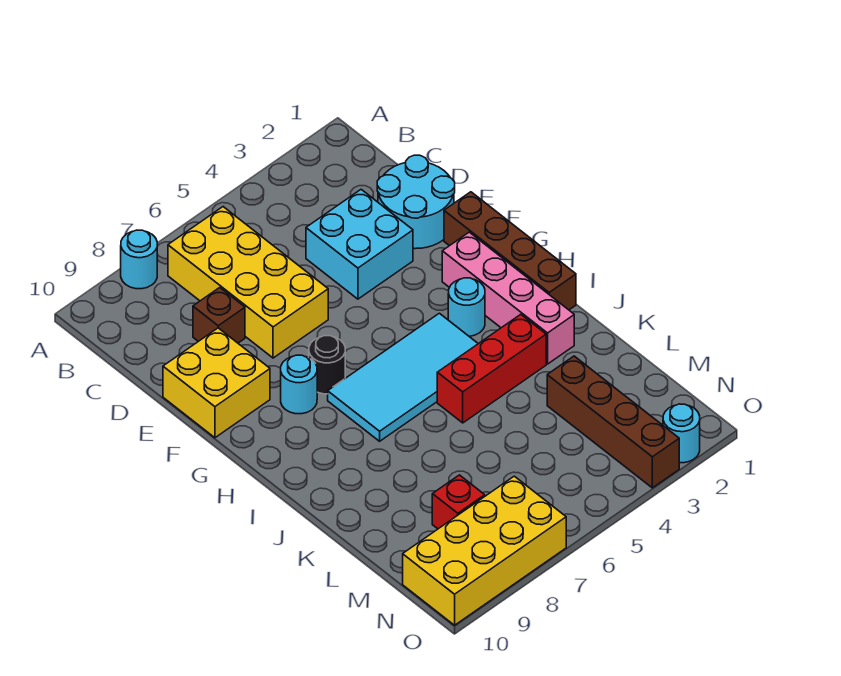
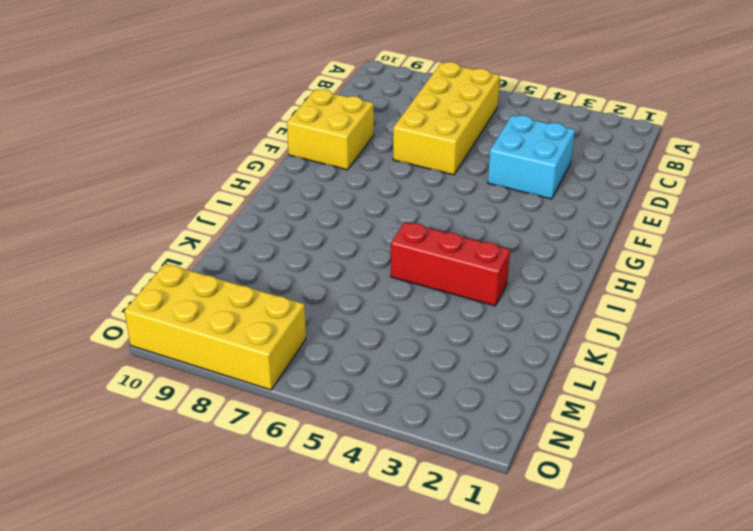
none -> cyan 1x1 round brick [121,230,157,289]
none -> cyan 2x2 round brick [377,155,455,249]
none -> brown 1x1 brick [193,288,245,343]

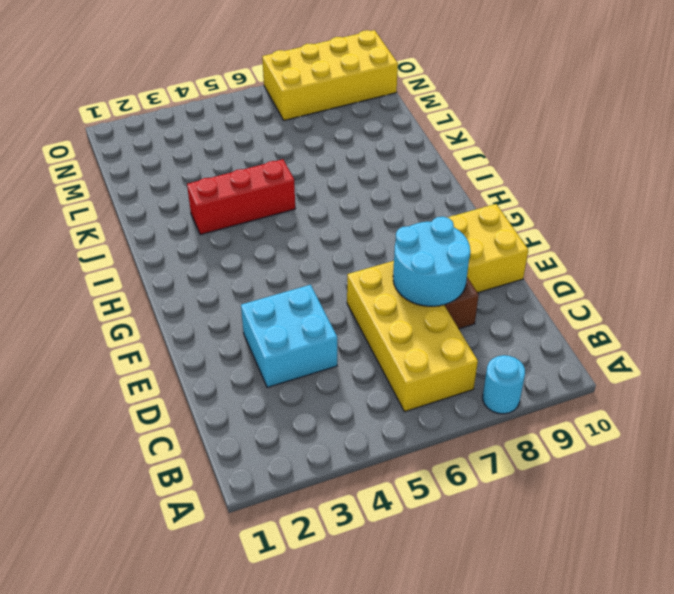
cyan 2x2 round brick [393,217,471,306] -> cyan 2x2 round brick moved to [377,155,455,249]
none -> brown 1x4 brick [444,192,576,310]
none -> pink 1x4 brick [442,232,574,364]
none -> black 1x1 round brick [309,336,345,394]

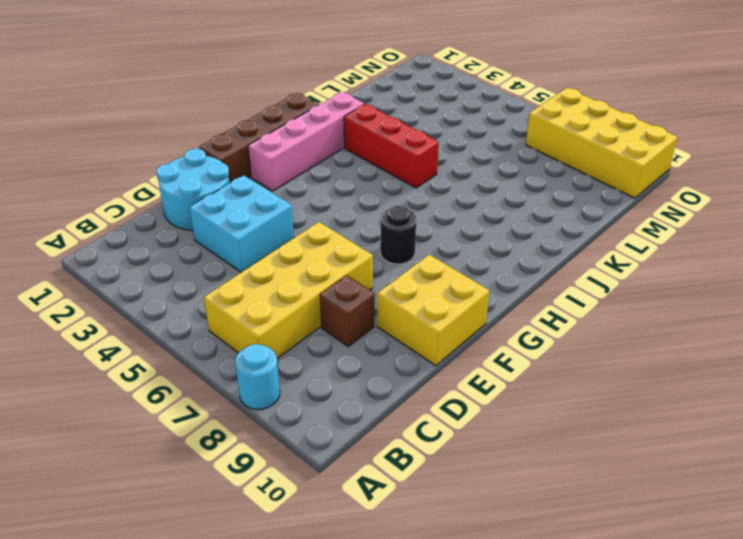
none -> cyan 1x1 round brick [281,355,317,414]
none -> cyan 1x1 round brick [448,278,485,336]
none -> cyan 2x4 tile [328,313,478,441]

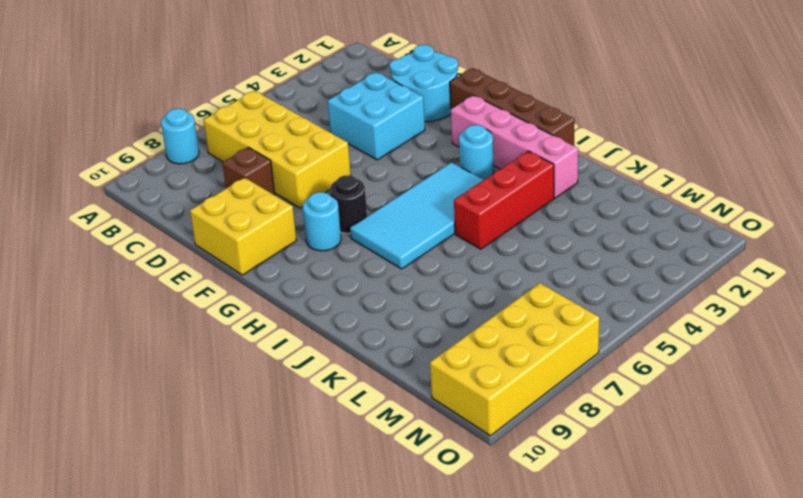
none -> brown 1x4 brick [547,356,679,488]
none -> red 1x1 brick [432,475,485,529]
none -> cyan 1x1 round brick [663,404,700,463]

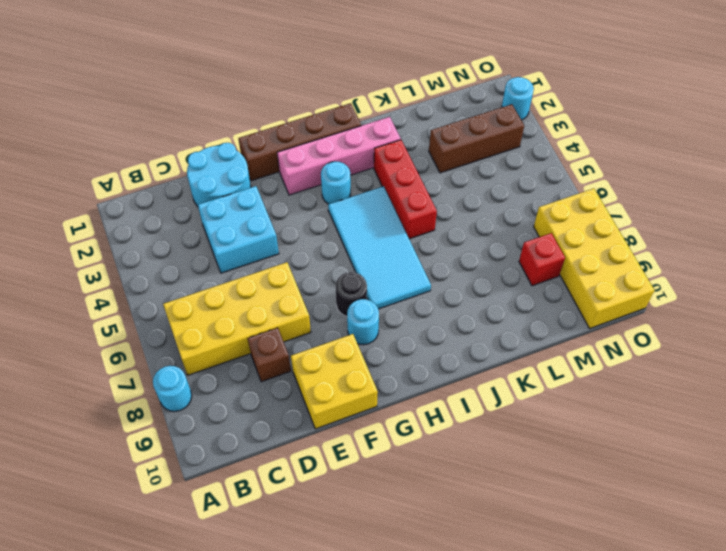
brown 1x3 brick [429,104,524,173] -> brown 1x4 brick [547,356,679,488]

